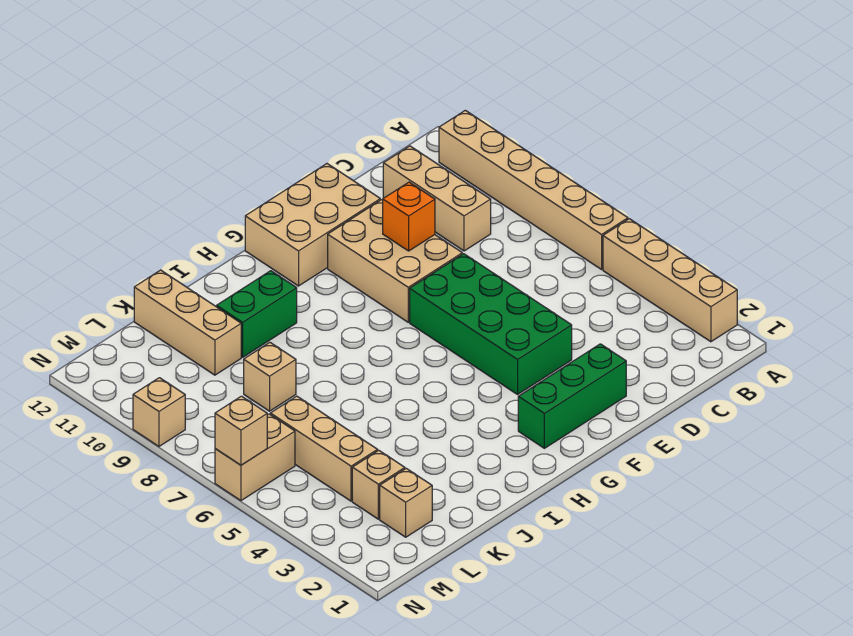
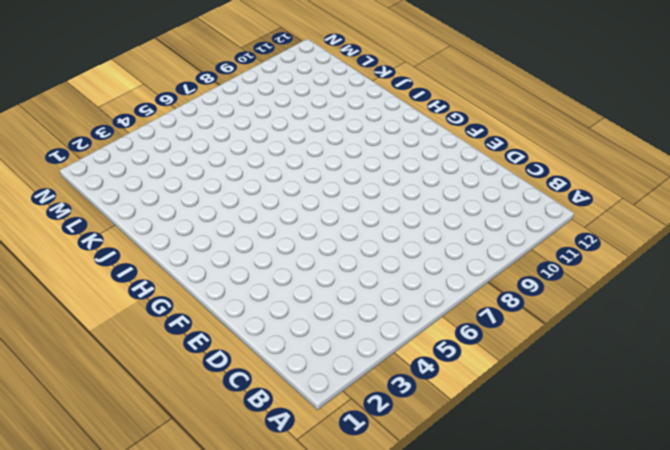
none -> tan 1x4 brick [603,219,737,342]
none -> tan 1x6 brick [439,110,628,269]
none -> tan 1x3 brick [383,146,491,251]

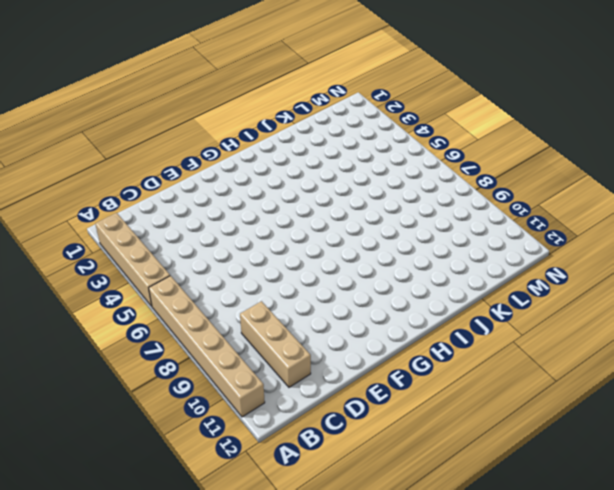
none -> green 1x3 brick [518,344,626,448]
none -> green 2x4 brick [410,254,572,394]
none -> tan 2x3 brick [328,200,462,322]

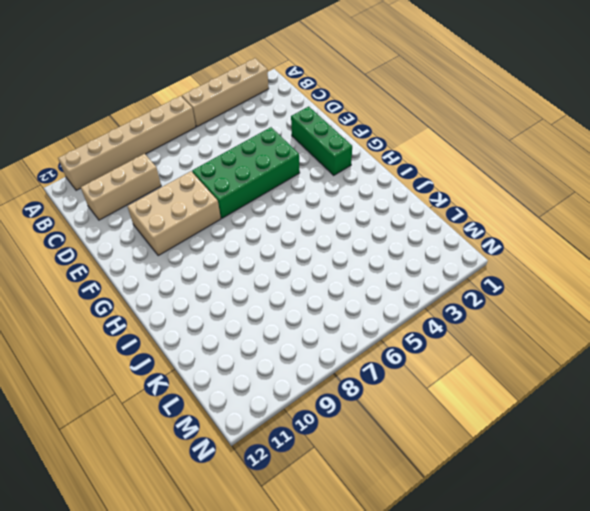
none -> tan 2x3 brick [245,164,380,286]
none -> green 1x2 brick [217,271,297,357]
none -> tan 1x1 brick [244,342,296,411]

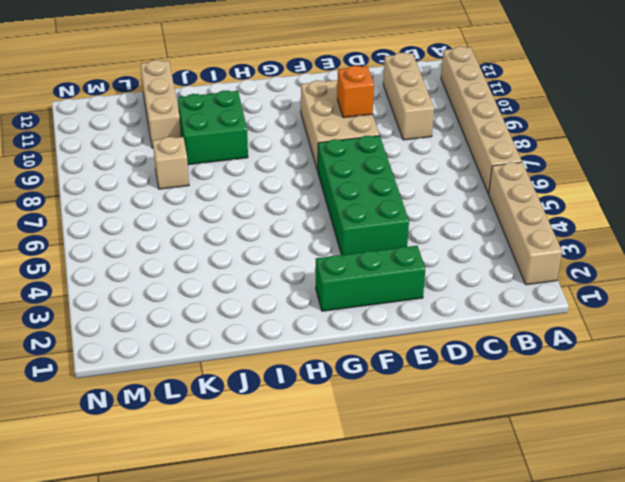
green 2x2 brick [178,90,248,165] -> green 1x2 brick [217,271,297,357]
none -> tan 2x3 brick [245,164,380,286]
none -> tan 1x1 brick [380,468,432,537]
none -> tan 1x1 brick [352,450,405,519]

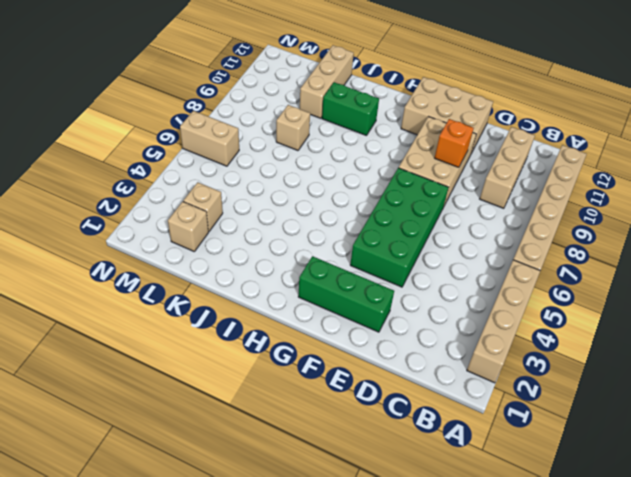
none -> tan 1x3 brick [270,396,378,501]
none -> tan 1x1 brick [133,378,185,446]
none -> tan 1x1 brick [215,396,267,465]

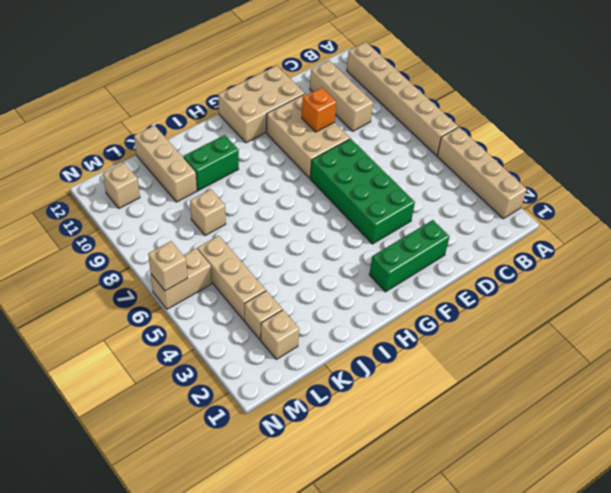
tan 1x1 brick [103,163,140,208] -> tan 1x1 brick moved to [133,378,185,446]

